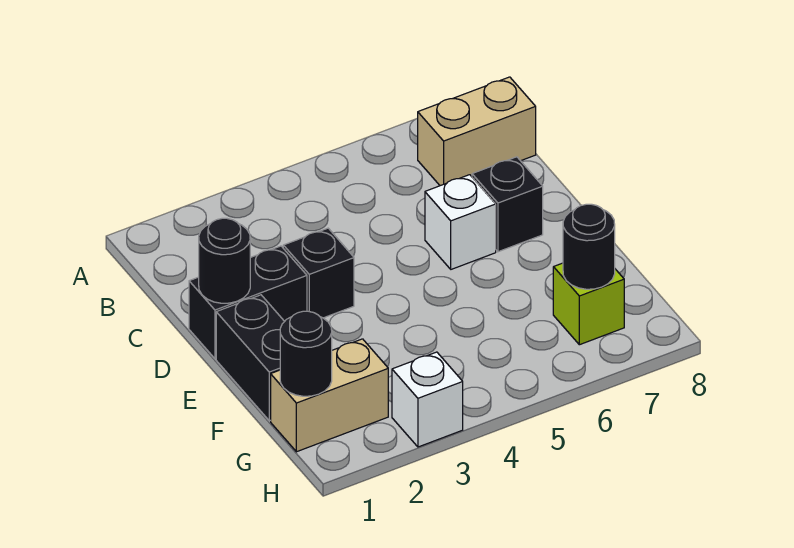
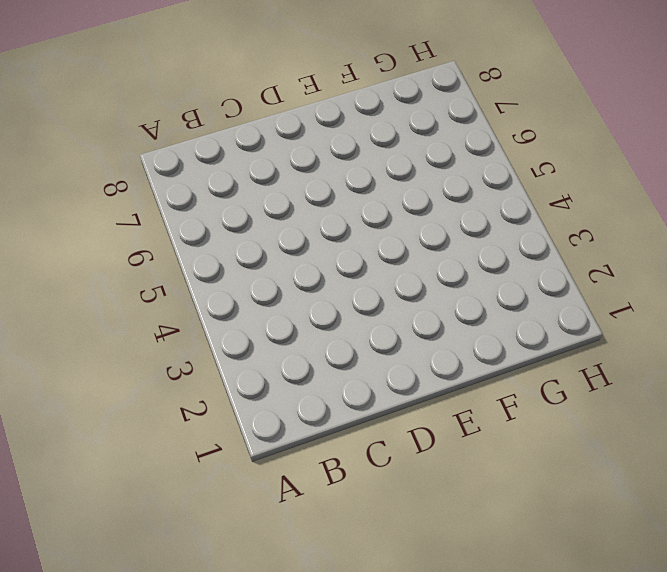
none -> tan 1x2 brick [418,77,536,186]
none -> black 1x2 brick [189,246,307,359]
none -> black 1x1 brick [283,228,354,318]

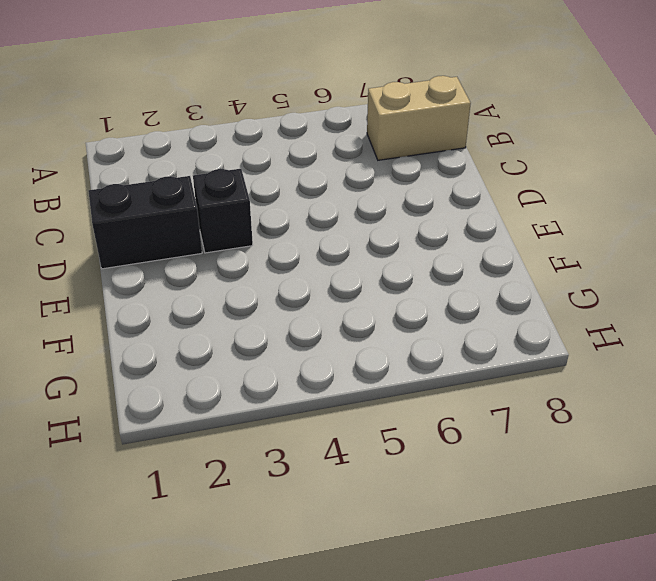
none -> white 1x1 brick [425,175,496,269]
none -> black 1x1 brick [472,157,543,252]
none -> black 1x2 brick [216,295,285,421]

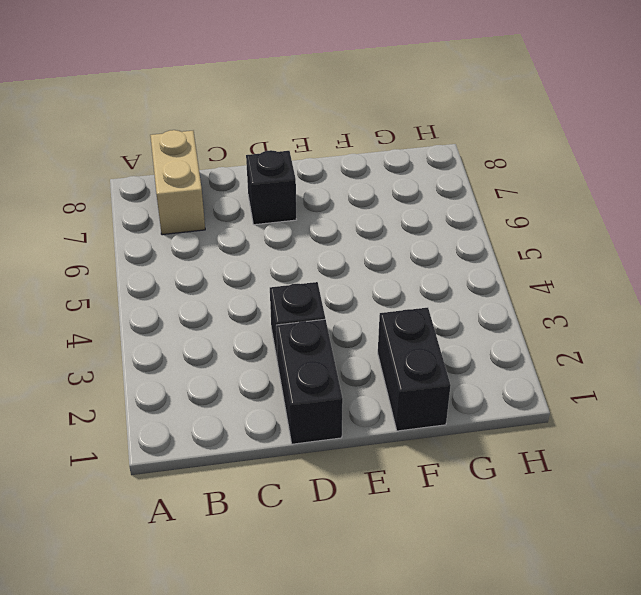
black 1x2 brick [378,308,451,431] -> black 1x2 brick turned to [216,295,285,421]
none -> white 1x1 brick [425,175,496,269]
none -> tan 1x2 brick [271,339,388,452]
none -> lime 1x1 brick [553,263,624,345]

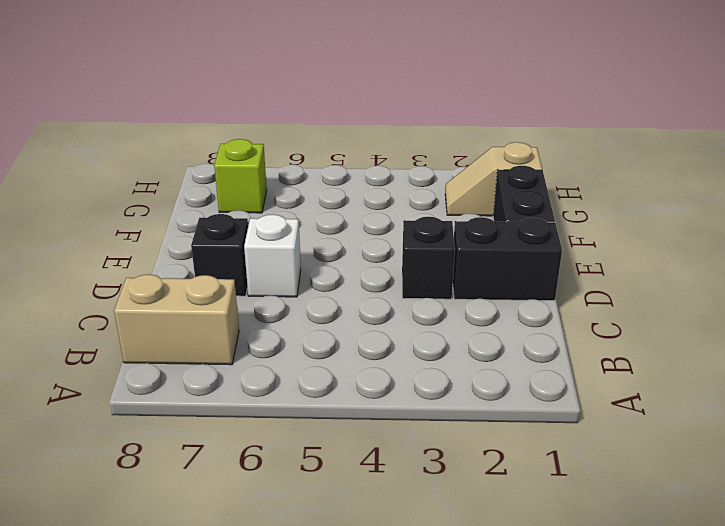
tan 1x2 slope [445,142,542,216] -> tan 1x2 brick [271,339,388,452]
none -> white 1x1 brick [392,352,463,447]
none -> black 1x1 round brick [199,218,250,303]
none -> black 1x1 round brick [280,311,332,396]

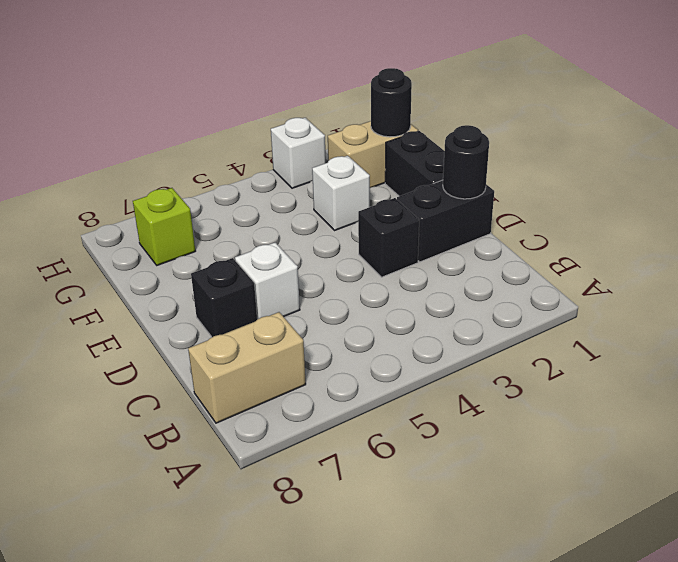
white 1x1 brick [312,156,370,230] -> none
none -> black 1x1 round brick [563,204,615,289]

